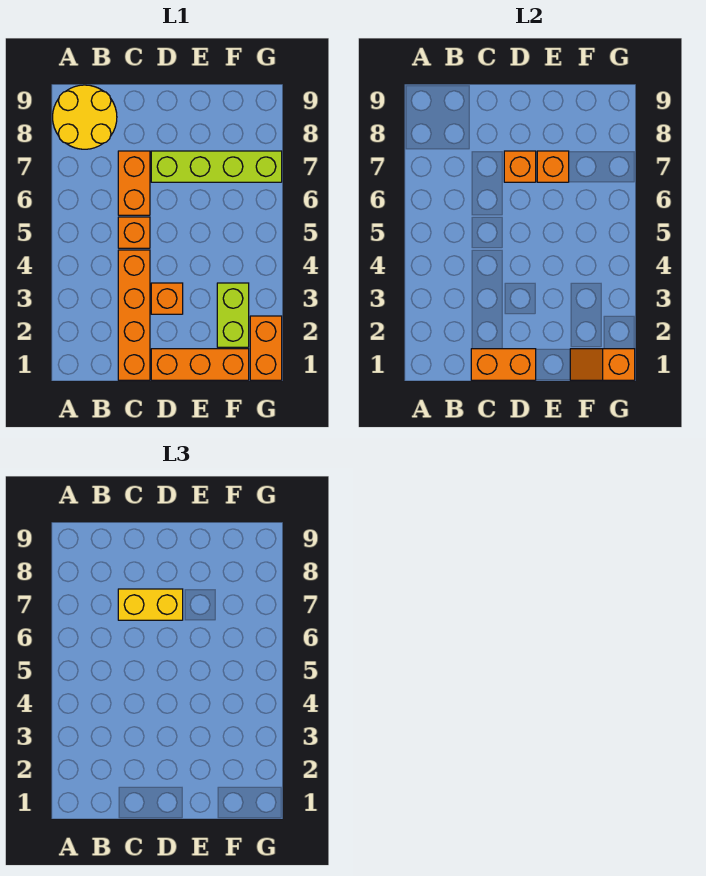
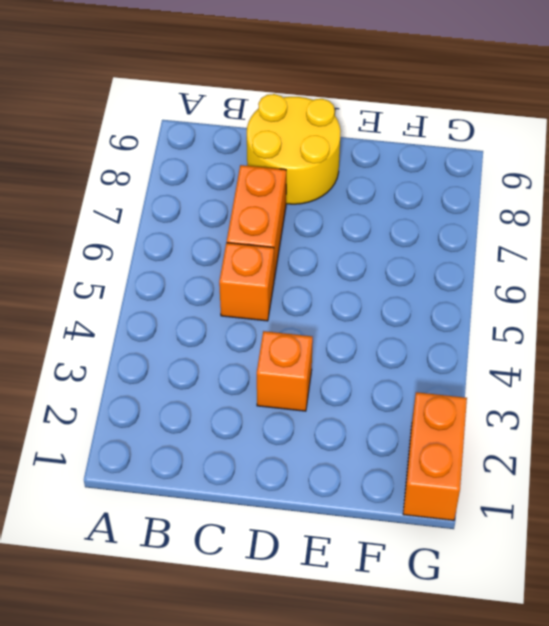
yellow 2x2 round brick [247,94,341,204] -> yellow 2x2 round brick moved to [53,85,117,149]
none -> orange 1x4 brick [118,250,150,380]
none -> orange 1x3 brick [151,349,249,380]
none -> lime 1x4 brick [151,151,282,182]

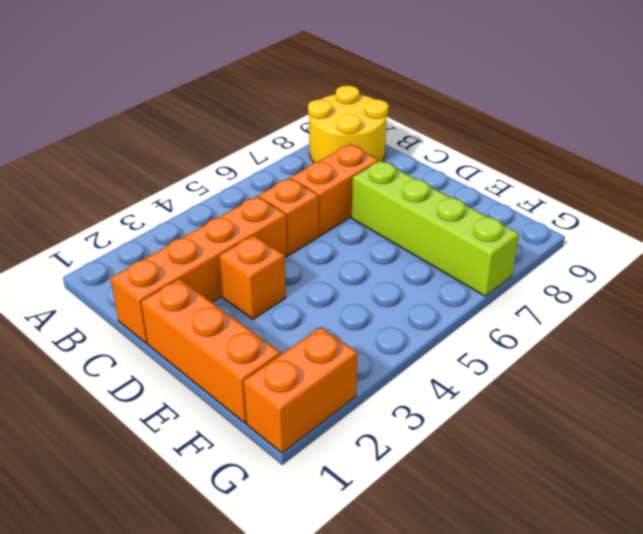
none -> lime 1x2 brick [217,283,249,347]
none -> orange 1x2 brick [471,349,536,380]
none -> orange 1x1 brick [504,151,536,182]

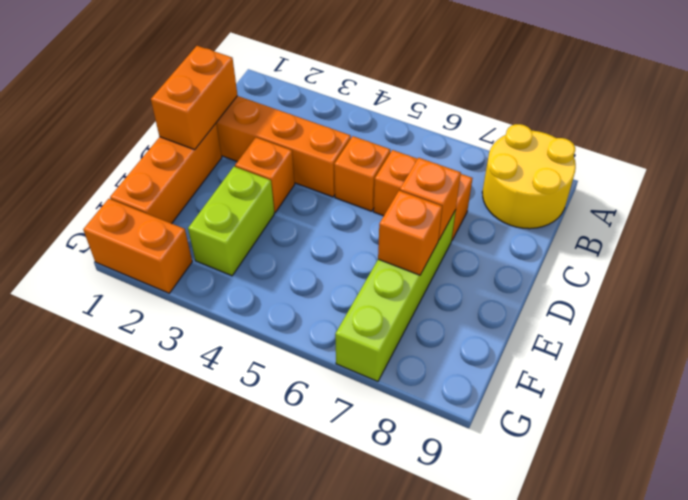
lime 1x2 brick [188,167,274,276] -> lime 1x2 brick turned to [217,283,249,347]
none -> orange 1x2 slope [570,349,635,380]
none -> yellow 1x2 brick [118,589,183,620]

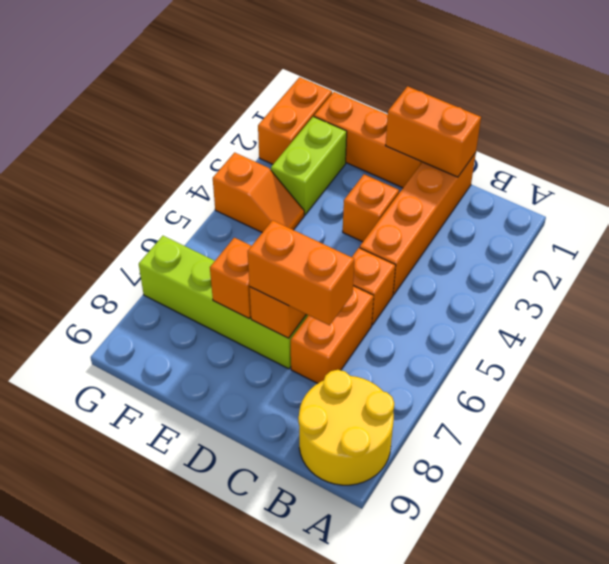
orange 1x2 brick [248,220,354,325] -> yellow 1x2 brick [118,589,183,620]
orange 1x2 slope [213,153,304,232] -> orange 1x2 slope moved to [570,349,635,380]

